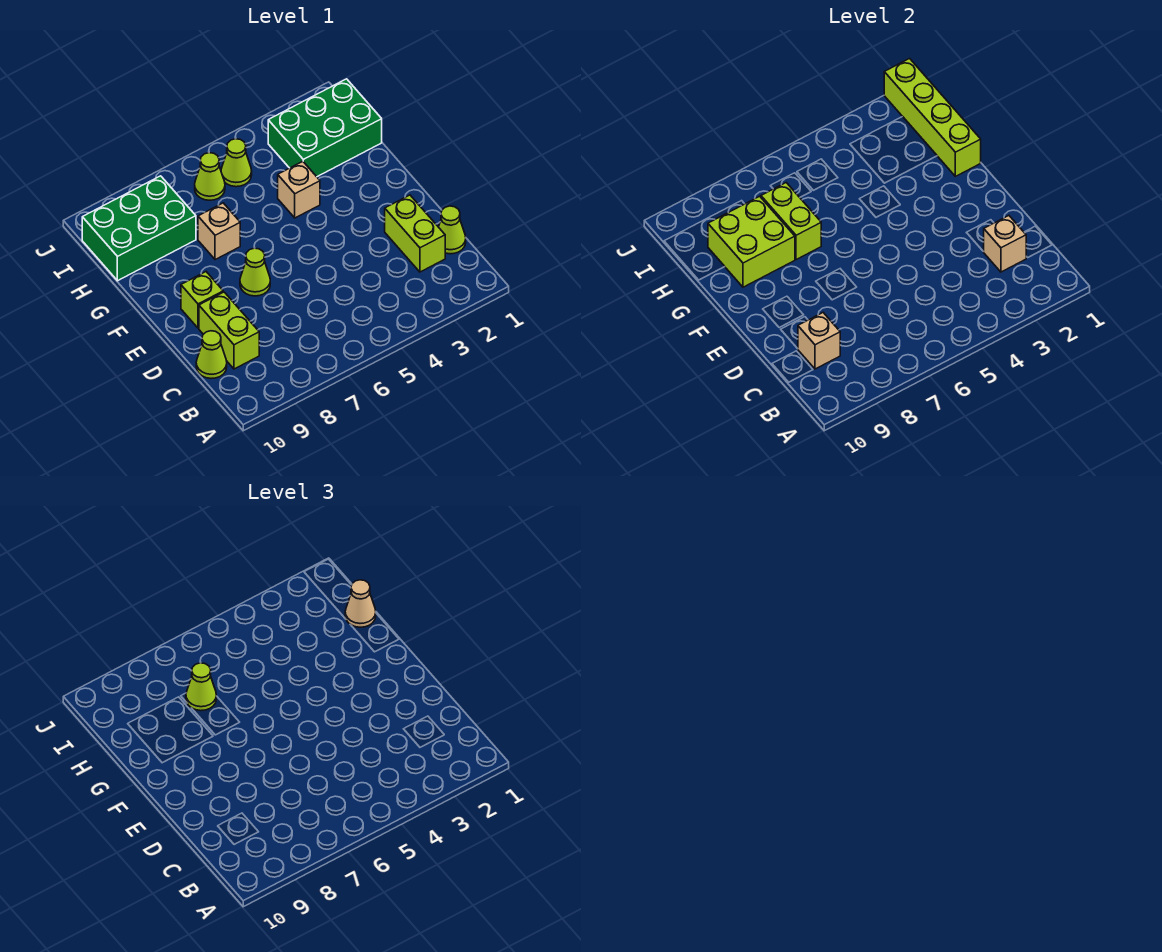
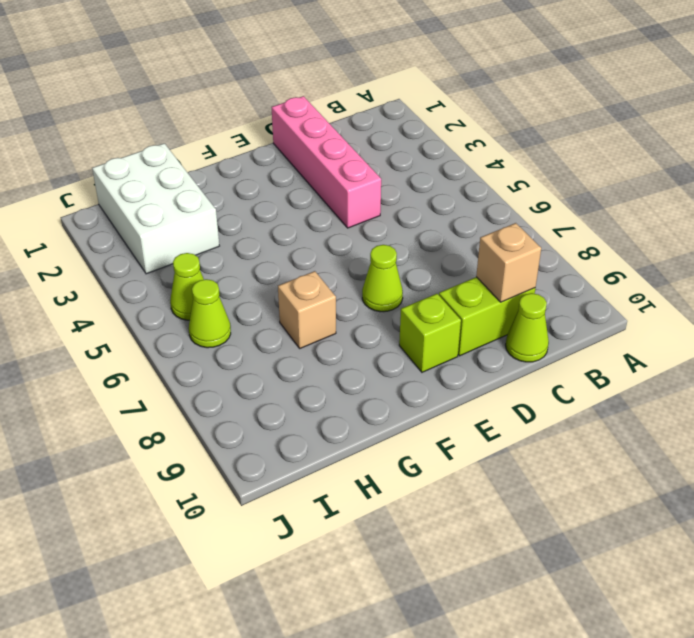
pink 1x4 brick [272,96,381,228] -> lime 1x2 brick [385,195,445,272]
white 2x3 brick [92,143,219,274] -> green 2x3 brick [268,79,382,177]
none -> lime 1x1 cone [439,206,466,254]
none -> tan 1x1 brick [278,161,320,218]
none -> green 2x3 brick [82,176,196,281]

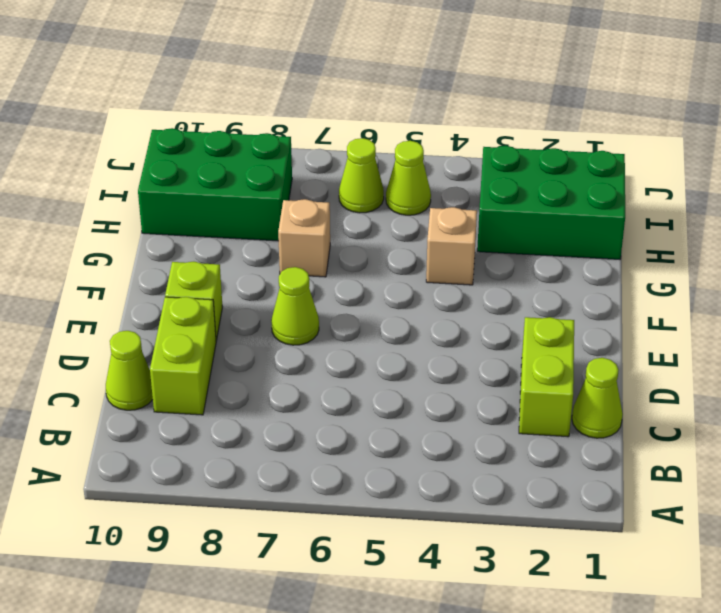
none -> tan 1x1 brick [984,216,1026,272]
none -> tan 1x1 brick [798,313,840,369]
none -> lime 1x4 brick [884,59,981,176]

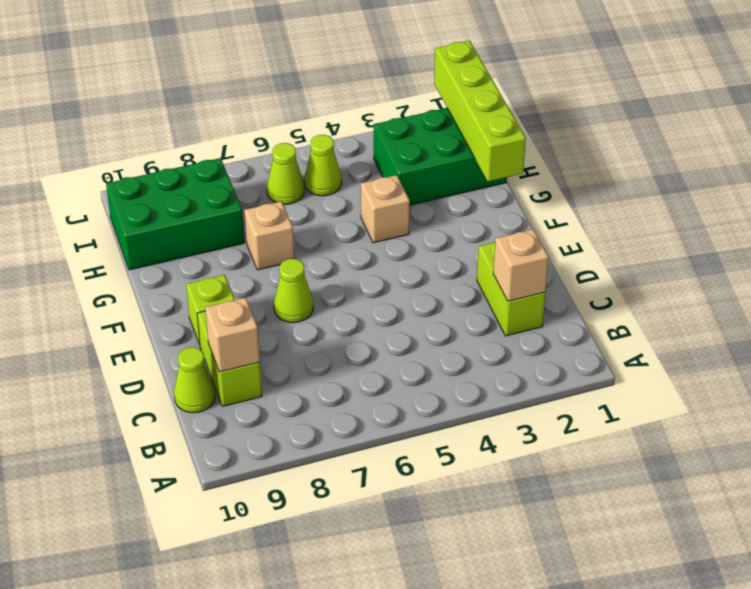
none -> lime 1x1 cone [439,206,466,254]
none -> lime 1x2 brick [761,183,821,260]
none -> lime 2x2 brick [708,196,795,287]

